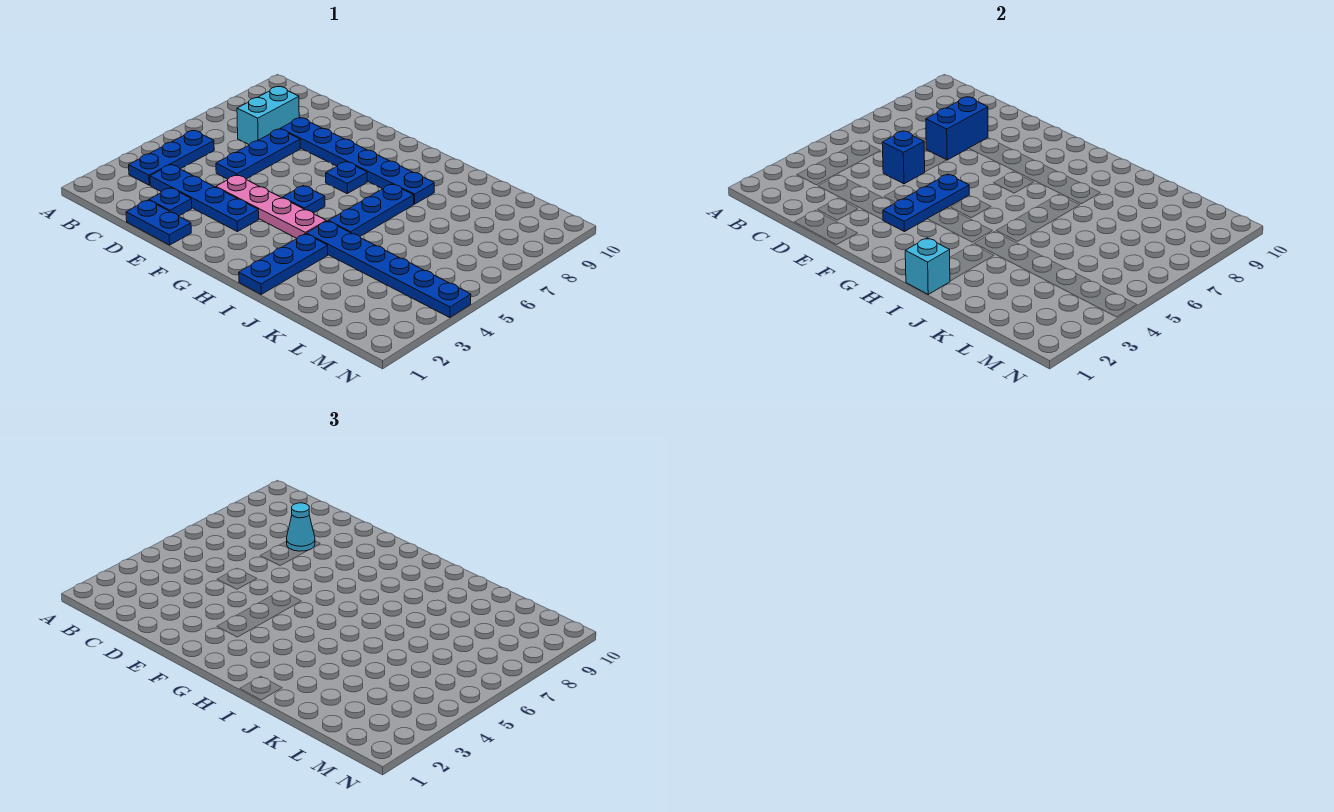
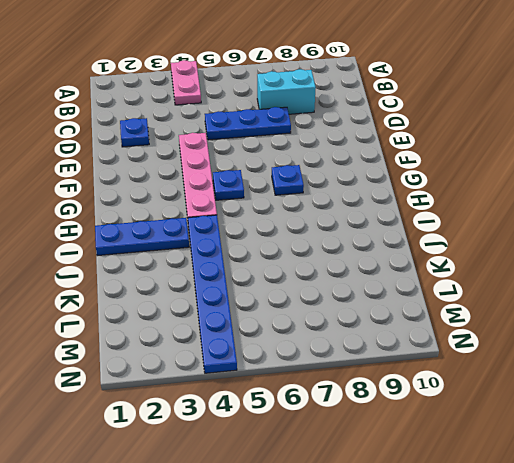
pink 1x2 plate [171,60,201,105] -> blue 1x3 plate [129,131,214,185]
none -> blue 1x4 plate [150,165,259,232]
none -> blue 1x2 plate [126,200,191,245]
none -> blue 1x6 plate [281,118,434,204]

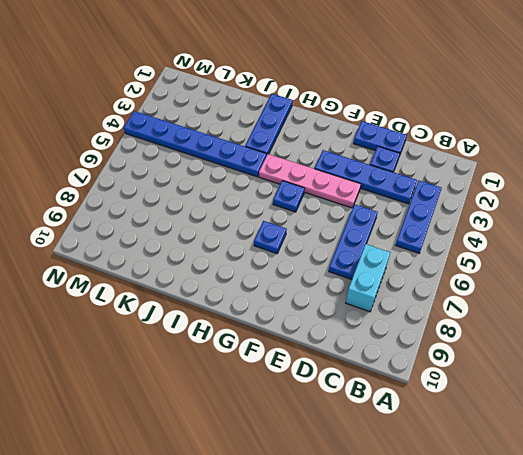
none -> blue 1x6 plate [281,118,434,204]
none -> blue 1x3 plate [328,184,414,236]
none -> blue 1x1 brick [882,131,925,184]

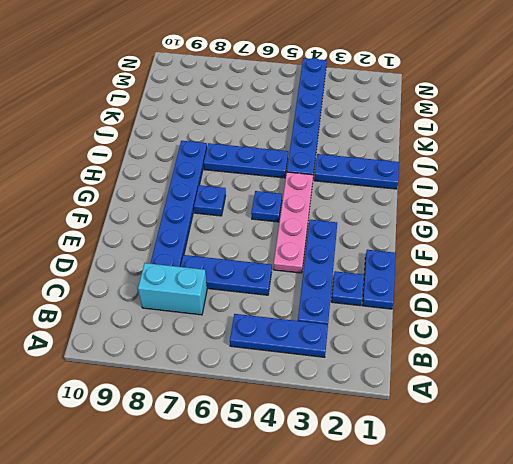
none -> blue 1x1 brick [882,131,925,184]
none -> blue 1x2 brick [926,97,988,160]
none -> blue 1x3 plate [883,174,969,232]

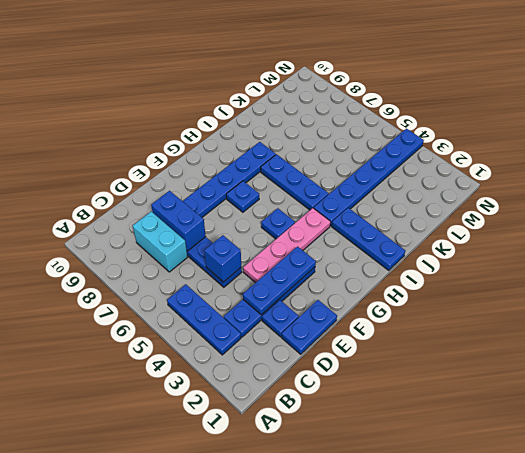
blue 1x3 plate [243,247,316,315] -> blue 1x3 plate turned to [883,174,969,232]
none -> cyan 1x1 brick [905,238,950,294]
none -> cyan 1x1 cone [286,503,315,551]

